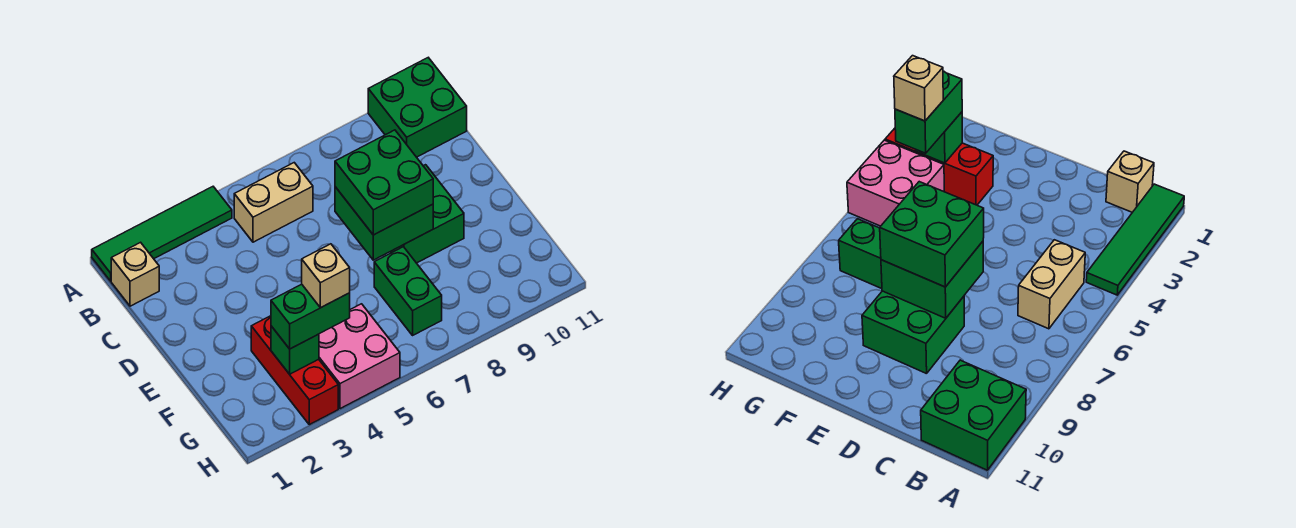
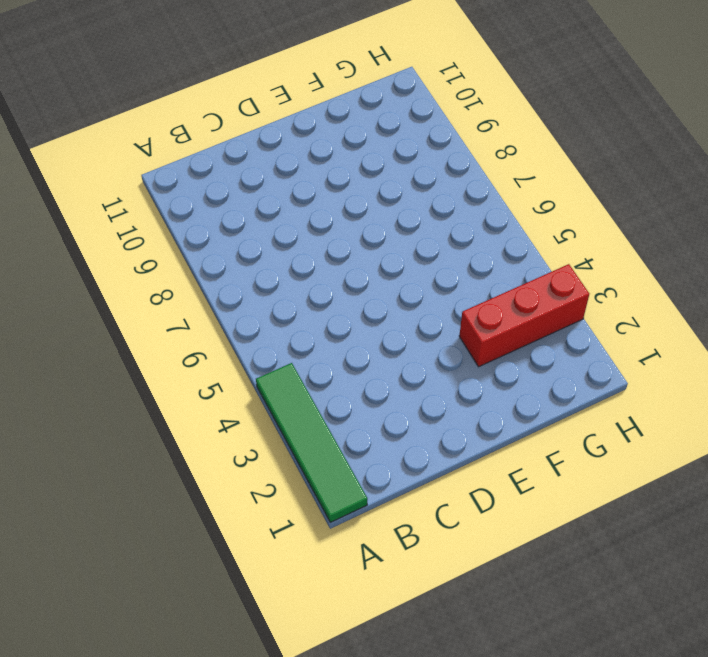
none -> green 2x2 brick [368,58,467,157]
none -> tan 1x1 brick [111,242,159,306]
none -> tan 1x2 brick [234,163,313,242]

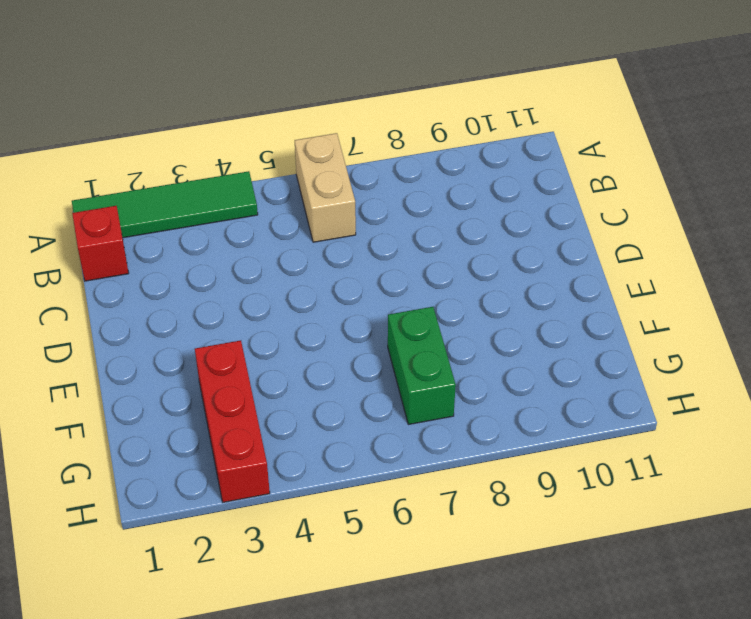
tan 1x2 brick [295,133,356,242] -> tan 1x2 brick turned to [234,163,313,242]
red 1x1 brick [72,206,129,281] -> tan 1x1 brick [111,242,159,306]
none -> green 2x2 brick [368,58,467,157]
none -> green 2x2 brick [390,165,464,263]
none -> pink 2x2 brick [319,304,400,409]

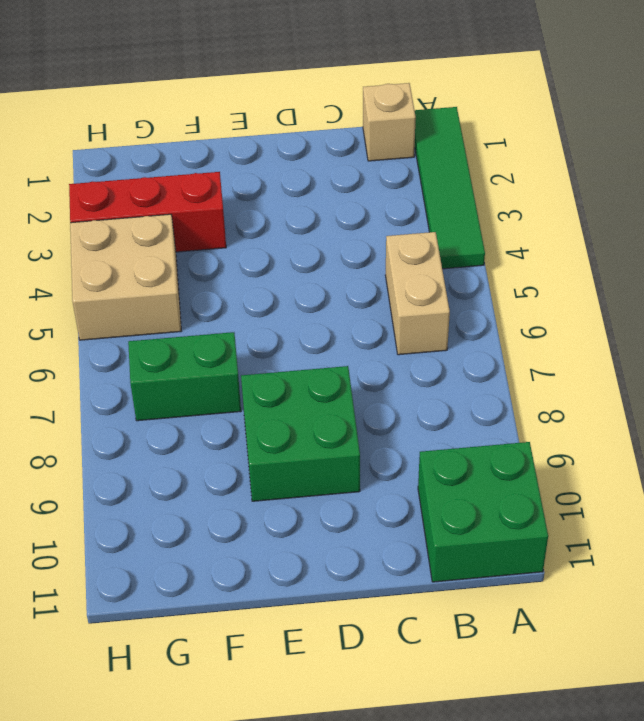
tan 2x2 brick [70,214,181,340] -> pink 2x2 brick [319,304,400,409]
none -> green 2x2 brick [335,187,433,260]
none -> green 1x1 brick [271,326,319,374]
none -> green 2x2 brick [335,130,433,235]

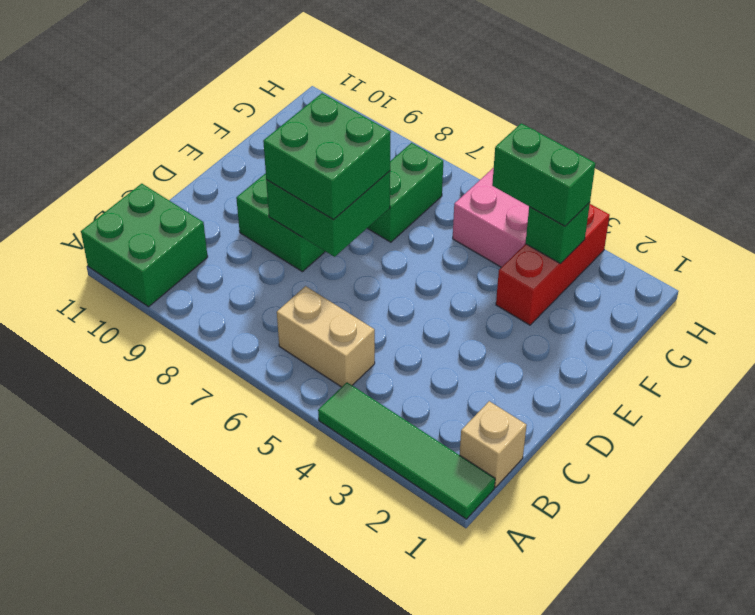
none -> tan 1x1 brick [302,244,350,308]

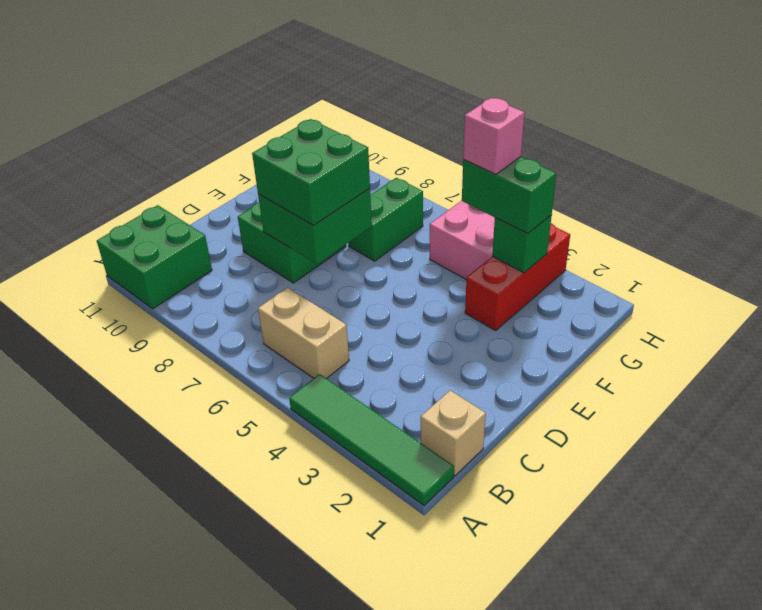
pink 1x1 brick [463,98,525,174] -> tan 1x1 brick [302,244,350,308]

